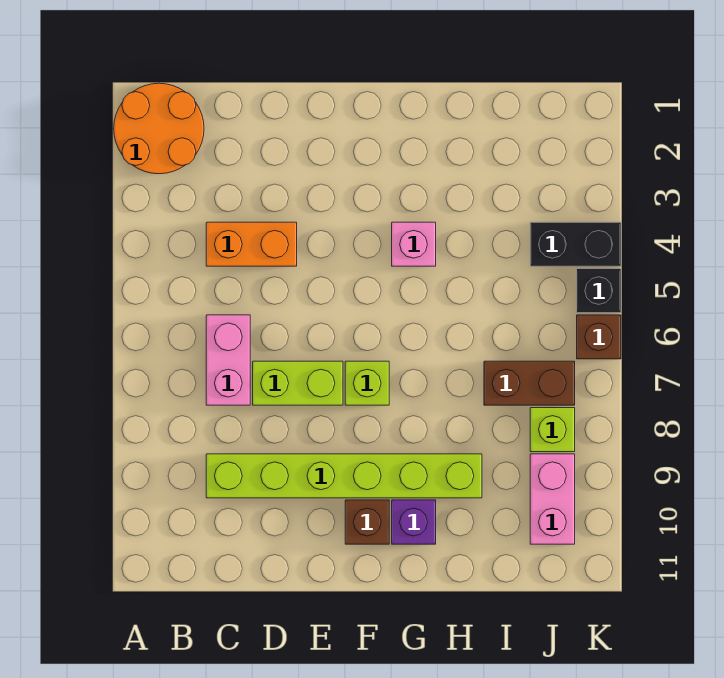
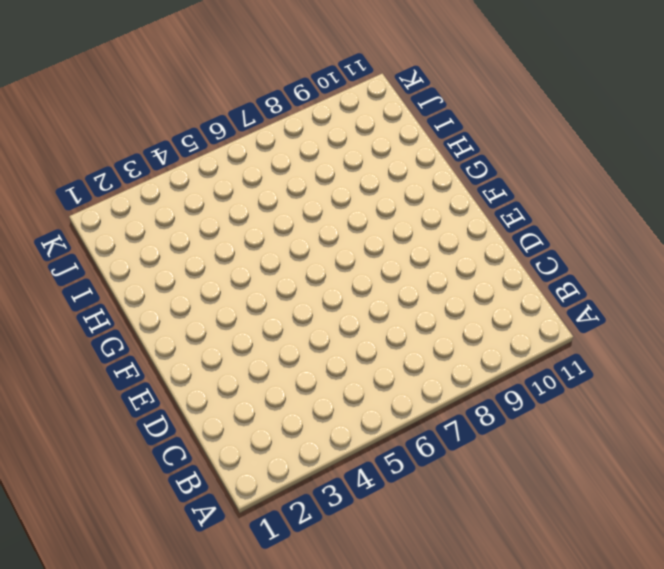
none -> orange 2x2 round brick [114,83,204,174]
none -> orange 1x2 brick [206,222,297,266]
none -> pink 1x2 brick [206,315,250,405]

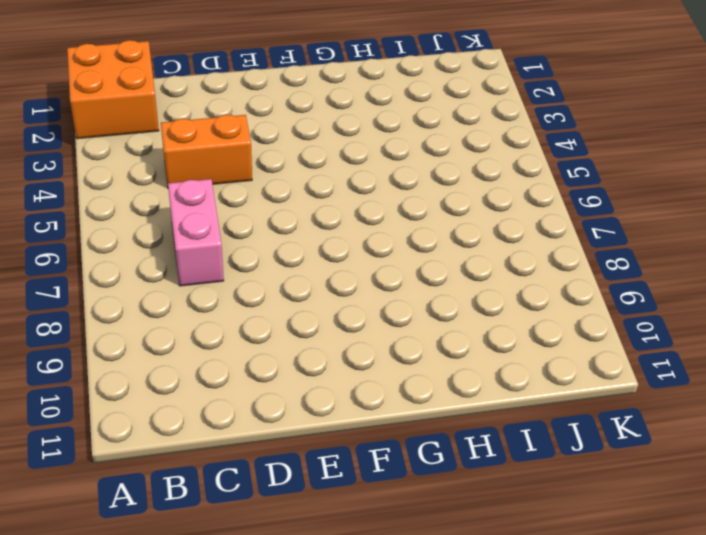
orange 2x2 brick [67,40,159,139] -> orange 2x2 round brick [114,83,204,174]
none -> lime 1x6 brick [206,454,482,498]
none -> lime 1x2 brick [253,361,343,405]
none -> lime 1x1 brick [345,361,389,405]

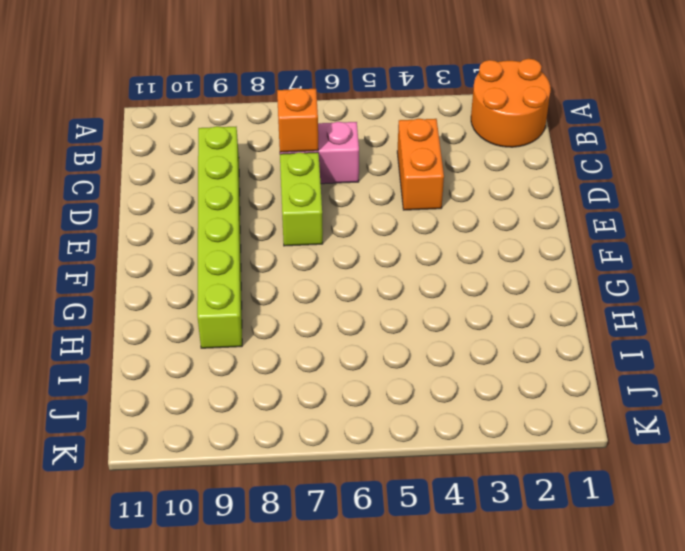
orange 1x1 brick [277,88,318,152] -> none
none -> lime 1x1 brick [345,361,389,405]
none -> brown 1x1 brick [345,500,389,544]
none -> pink 1x1 brick [392,222,436,266]

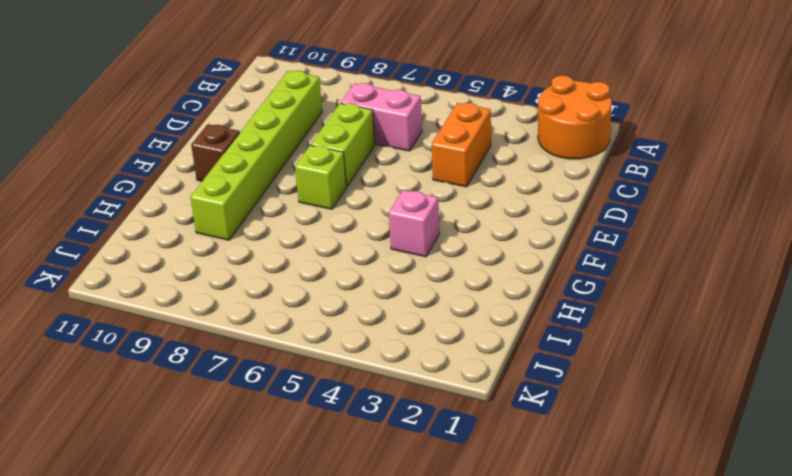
none -> purple 1x1 brick [392,500,436,544]
none -> brown 1x2 brick [484,361,575,405]
none -> black 1x2 brick [530,222,621,266]

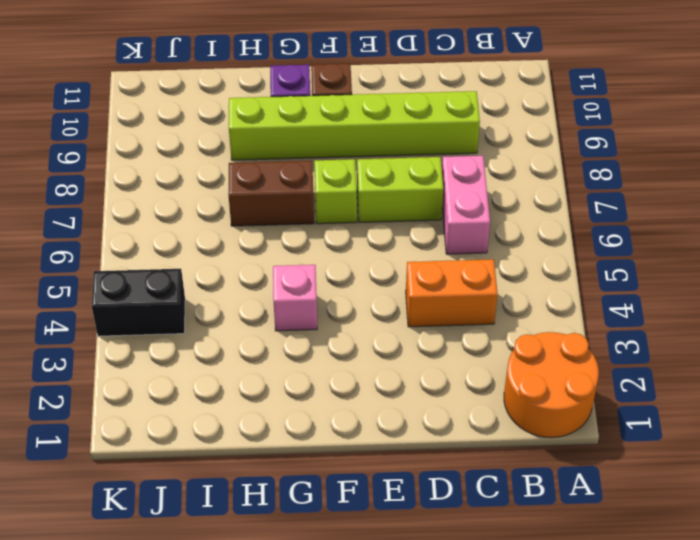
brown 1x2 brick [228,161,314,226] -> brown 1x2 brick moved to [484,361,575,405]
none -> lime 1x1 brick [530,408,575,452]
none -> pink 1x2 brick [530,454,575,544]
none -> black 1x1 brick [577,269,621,313]

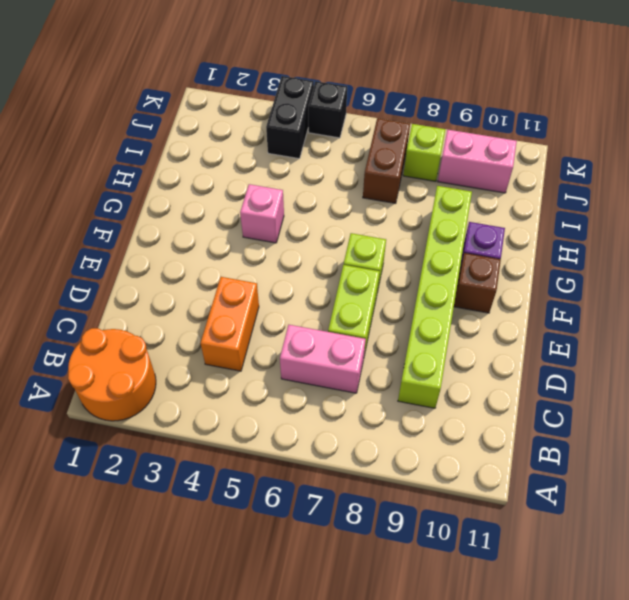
none -> brown 1x1 brick [577,315,621,359]

